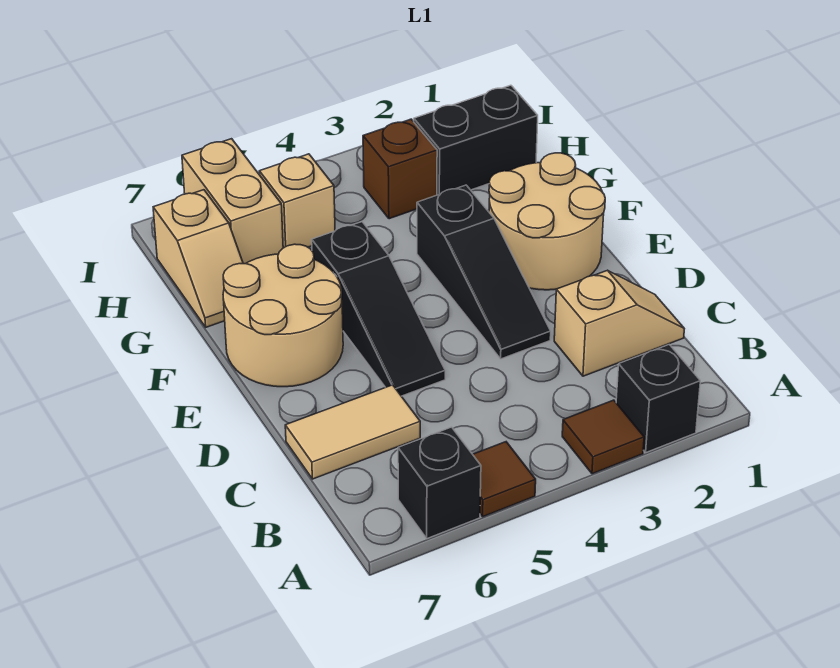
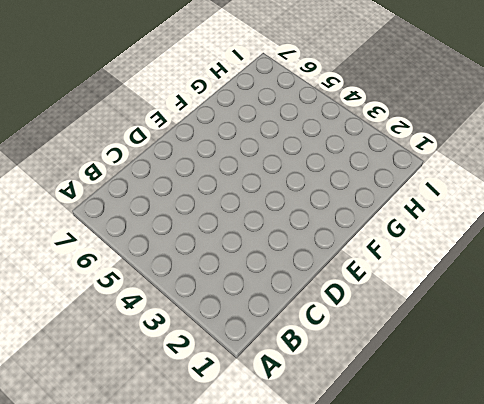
none -> black 1x1 brick [616,345,700,452]
none -> brown 1x1 tile [562,400,644,474]
none -> brown 1x1 tile [473,442,536,517]

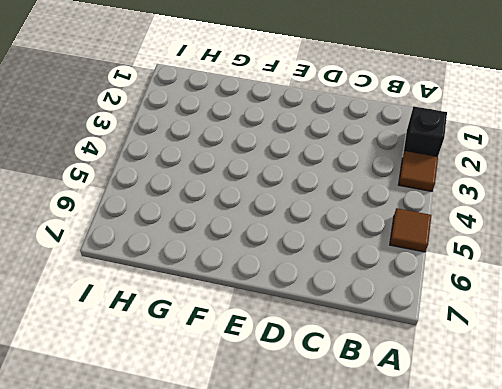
none -> black 1x1 brick [398,427,481,539]
none -> tan 1x2 slope [554,270,684,376]
none -> tan 1x2 tile [285,385,420,479]

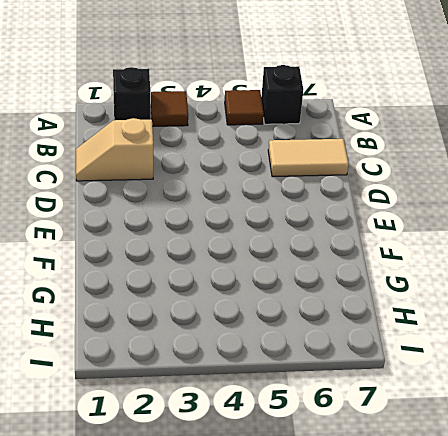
none -> black 1x3 slope [417,185,551,359]
none -> black 1x3 slope [312,222,445,396]
none -> tan 2x2 round brick [489,153,605,290]

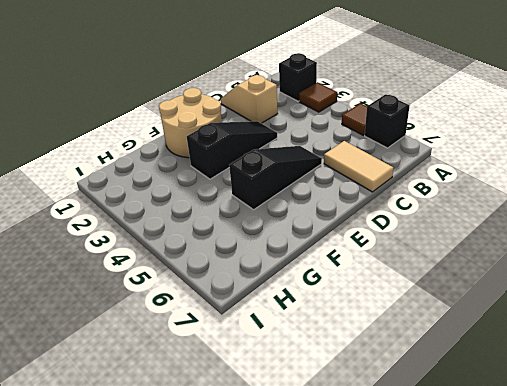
none -> tan 2x2 round brick [223,244,343,387]
none -> tan 1x2 slope [153,190,243,327]
none -> black 1x2 brick [414,85,538,195]

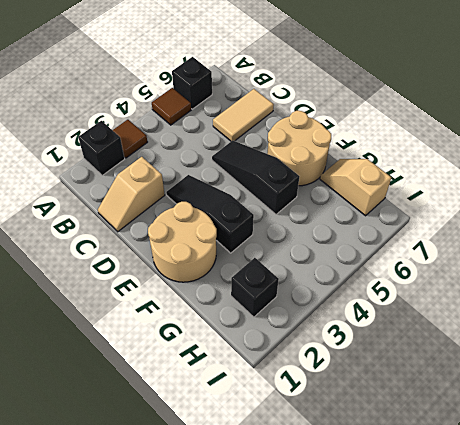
black 1x1 brick [231,258,279,317] -> black 1x2 brick [414,85,538,195]
none -> brown 1x1 brick [363,119,437,219]
none -> tan 1x1 brick [259,154,335,248]
none -> tan 1x2 brick [182,139,283,264]

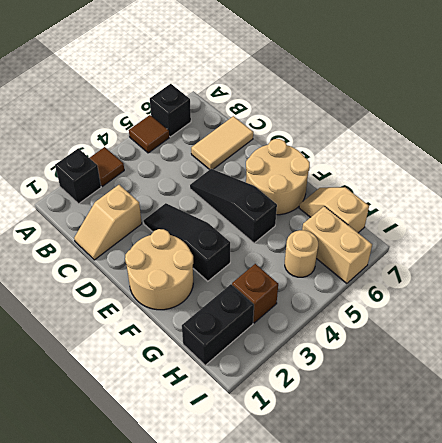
tan 1x1 round brick [285,230,318,277] -> tan 1x1 brick [259,154,335,248]

